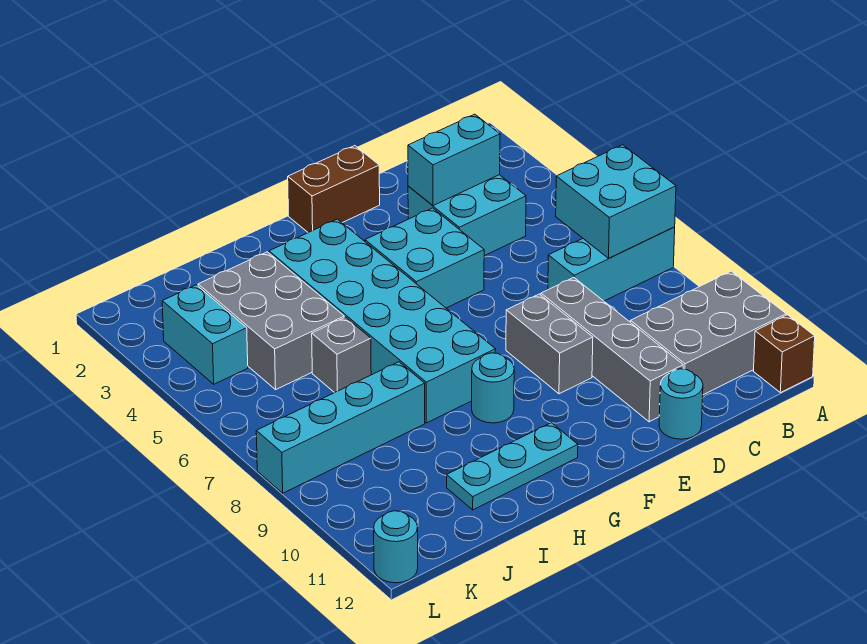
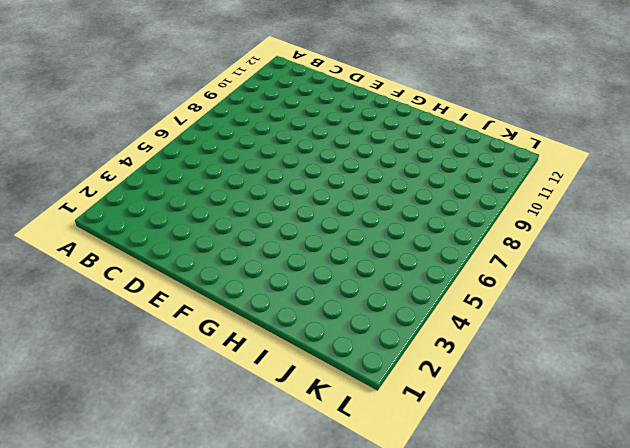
none -> cyan 1x3 brick [548,227,675,301]
none -> grey 2x3 brick [630,271,786,395]
none -> brown 1x1 brick [754,315,815,393]

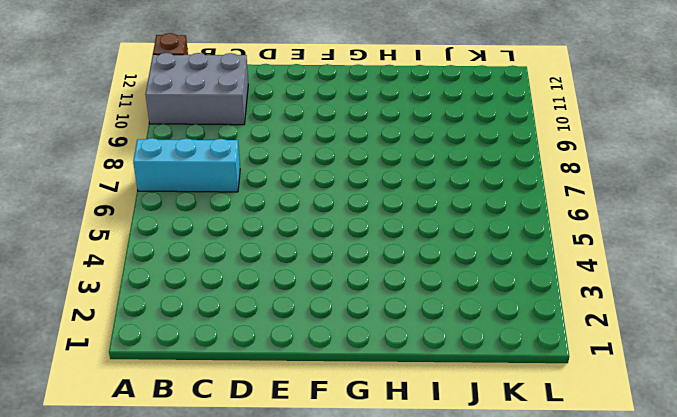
none -> cyan 2x2 brick [408,175,526,256]
none -> grey 1x4 brick [541,278,683,422]
none -> cyan 1x1 round brick [659,369,703,439]

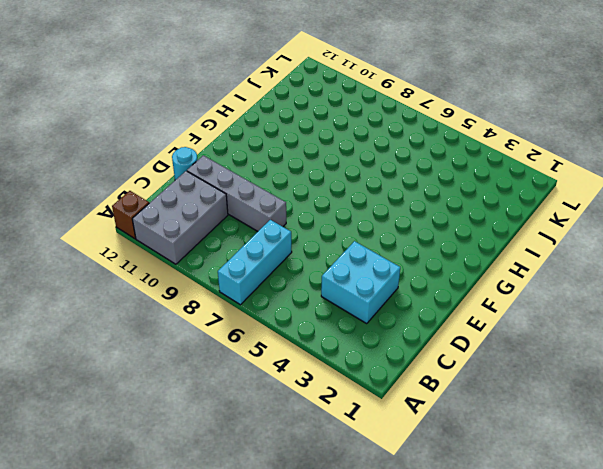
none -> brown 1x2 brick [288,146,380,233]
none -> cyan 2x2 brick [365,208,484,308]
none -> grey 1x2 brick [506,294,593,394]

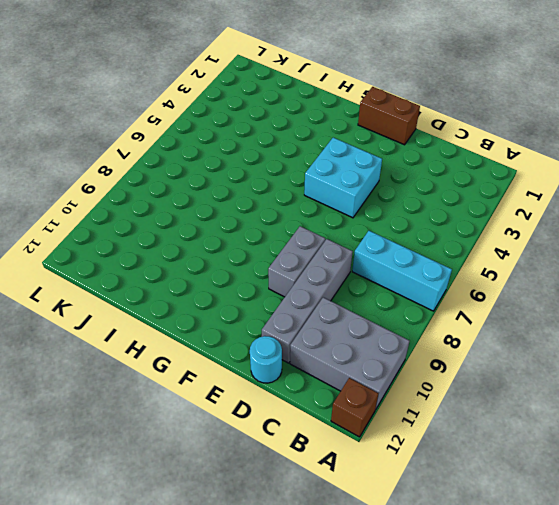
none -> cyan 2x2 brick [408,175,526,256]
none -> cyan 2x6 brick [269,219,495,423]
none -> cyan 1x1 round brick [472,353,514,423]

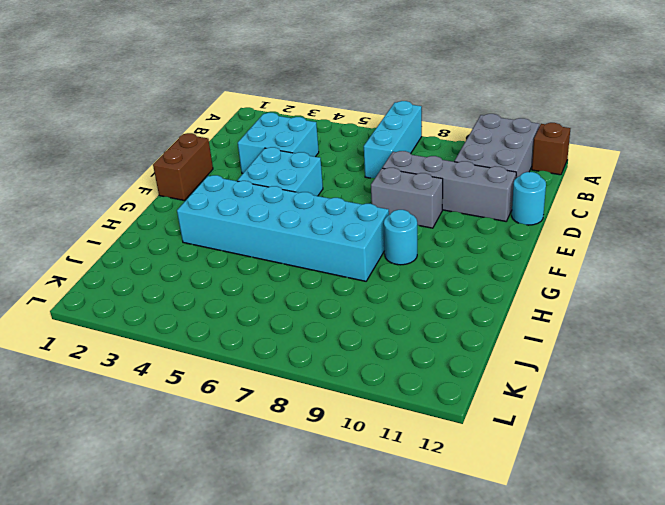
none -> cyan 1x3 plate [447,423,578,510]
none -> grey 2x3 brick [198,252,344,390]
none -> grey 1x1 brick [312,317,371,393]

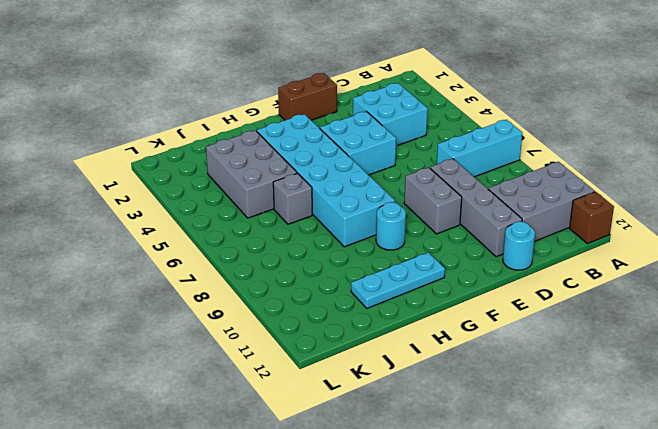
none -> cyan 1x4 brick [256,362,425,493]
none -> cyan 1x2 brick [162,285,248,384]
none -> cyan 1x1 round brick [374,511,418,583]

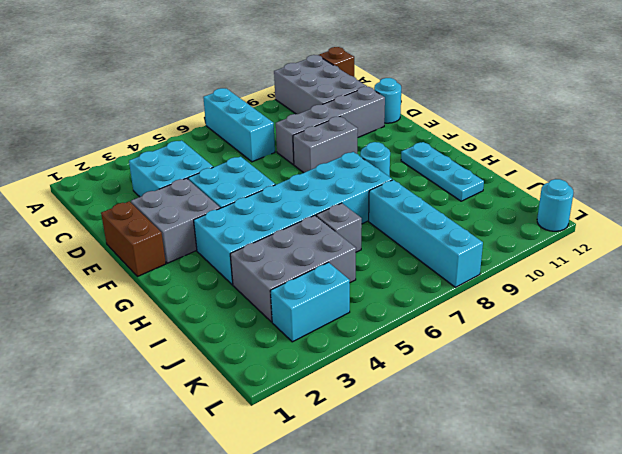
grey 2x2 brick [131,178,220,263] -> none
none -> cyan 2x2 brick [556,145,676,258]
none -> cyan 1x2 brick [408,114,500,206]

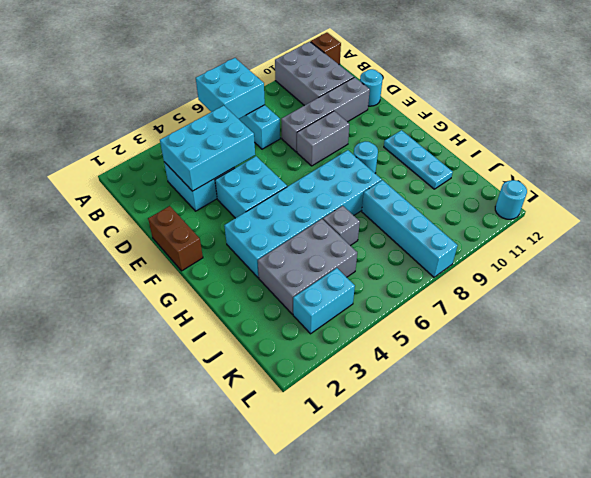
cyan 2x3 brick [160,106,255,191] -> cyan 1x2 brick [408,114,500,206]

